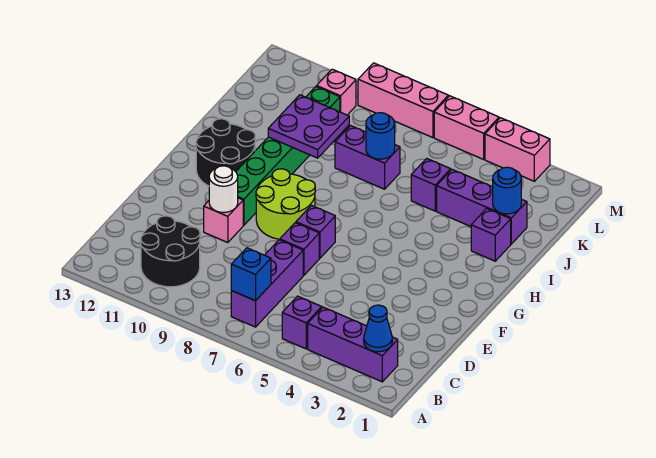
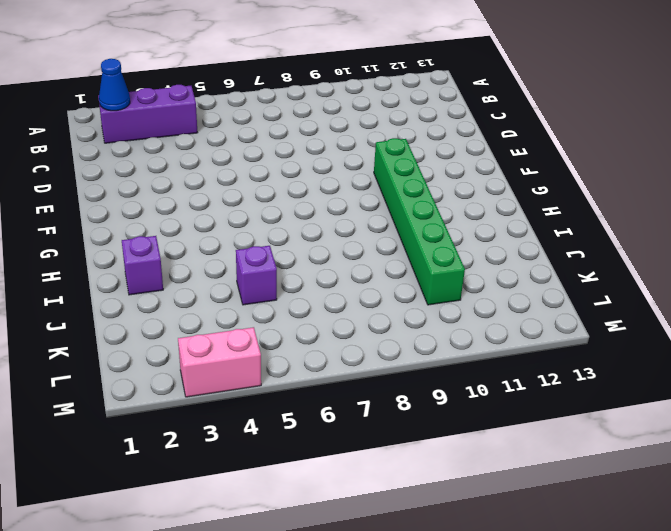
none -> purple 1x1 brick [282,296,322,349]
none -> purple 1x3 brick [231,240,303,327]
none -> black 2x2 round brick [141,216,200,287]

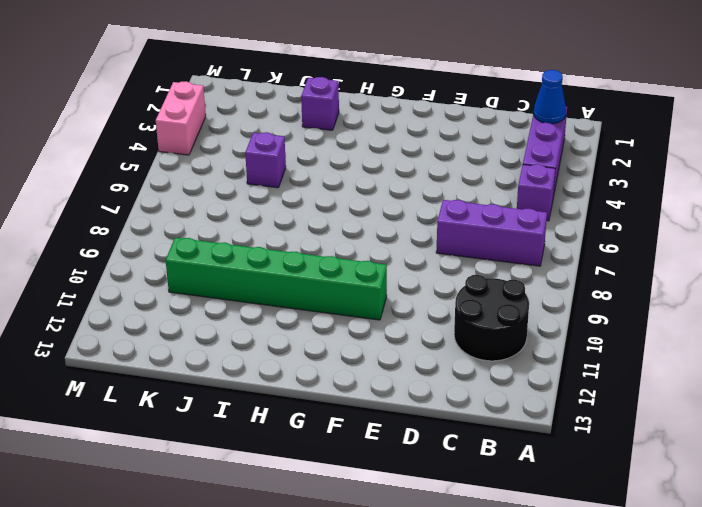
none -> purple 1x1 brick [280,223,319,275]
none -> pink 1x1 brick [204,198,243,243]
none -> purple 1x1 brick [296,205,335,258]

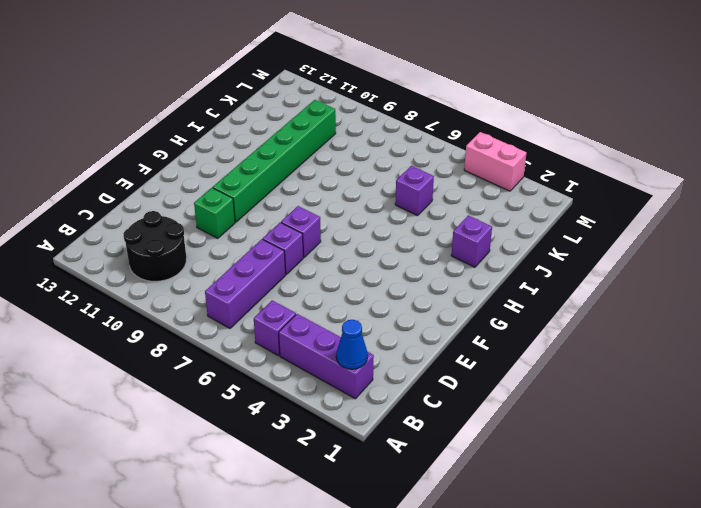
green 1x1 brick [194,188,235,238] -> pink 1x1 brick [204,198,243,243]
none -> lime 2x2 round brick [256,169,315,239]
none -> black 2x2 round brick [196,119,255,186]
none -> purple 1x3 brick [437,169,527,244]

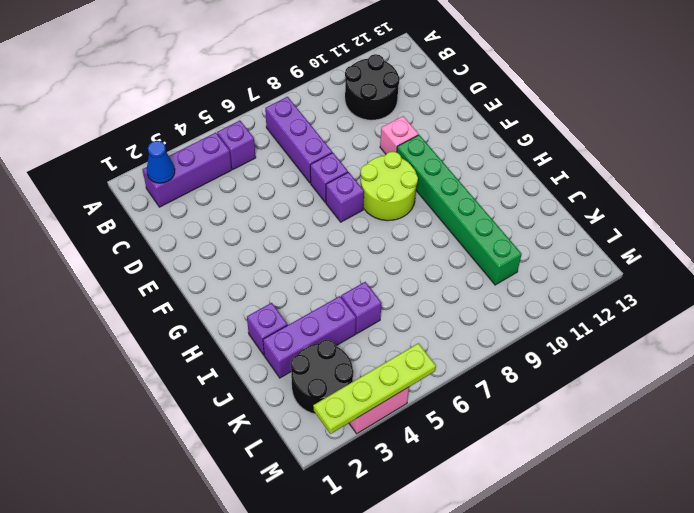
black 2x2 round brick [291,340,354,414] -> black 2x2 round brick moved to [196,119,255,186]
lime 1x4 plate [313,343,436,434] -> none
none -> purple 1x2 brick [335,126,400,189]
none -> pink 1x1 brick [317,69,356,115]
none -> pink 1x2 brick [434,96,499,159]

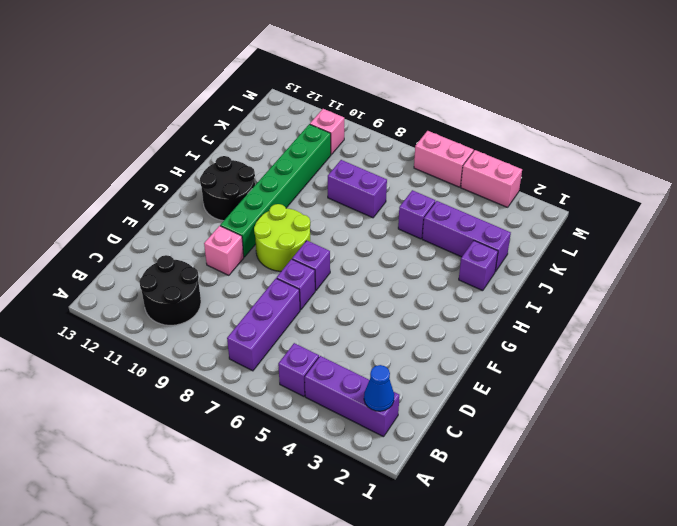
none -> pink 1x3 brick [358,63,448,138]
none -> blue 1x1 brick [231,248,271,301]
none -> white 1x1 round brick [209,166,238,212]

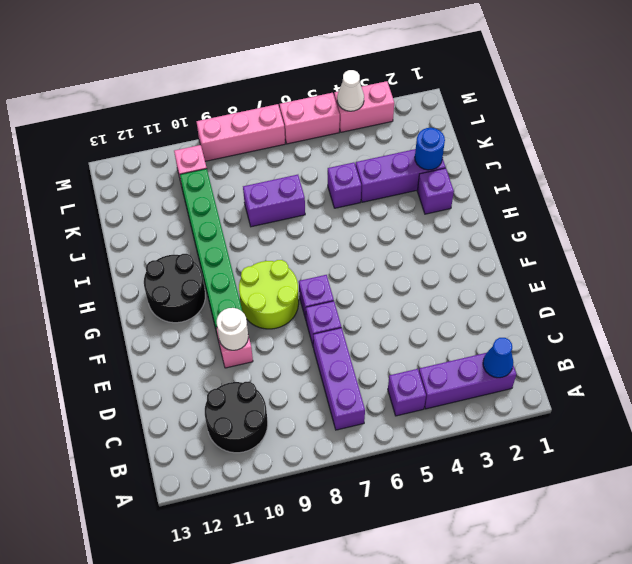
white 1x1 cone [337,70,364,111] -> none
none -> blue 1x1 brick [231,248,271,301]
none -> purple 2x2 plate [268,95,349,158]
none -> blue 1x1 round brick [366,113,395,159]

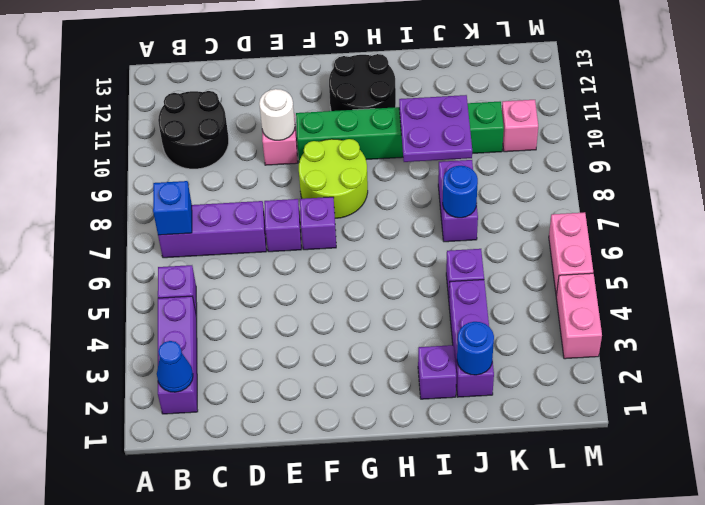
none -> pink 1x3 brick [358,63,448,138]

